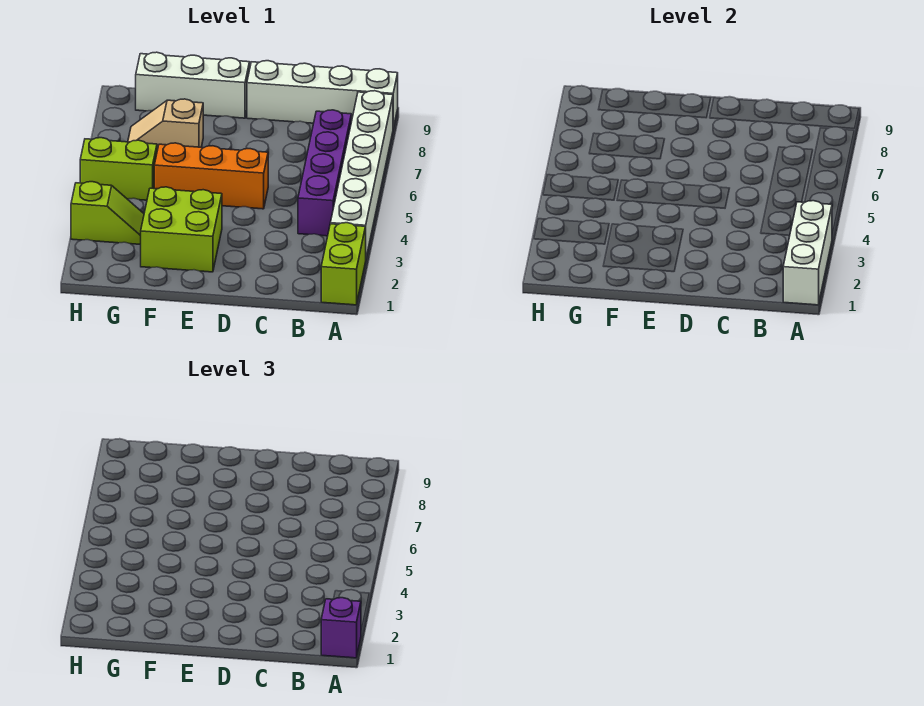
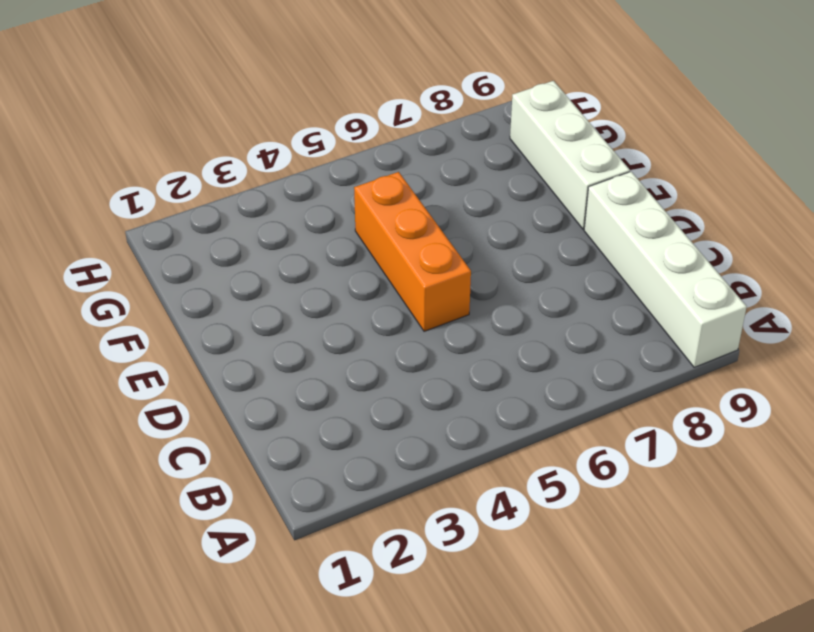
none -> lime 1x2 brick [321,223,366,305]
none -> white 1x6 brick [330,91,393,257]
none -> purple 1x4 brick [298,110,351,236]

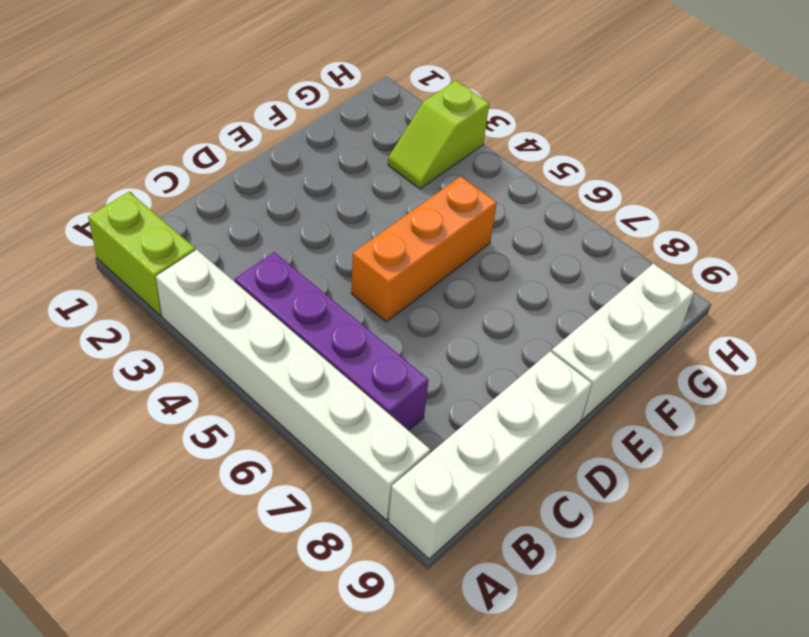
none -> lime 2x2 brick [141,187,222,272]
none -> tan 1x2 slope [128,99,203,151]
none -> lime 1x2 brick [80,138,157,200]

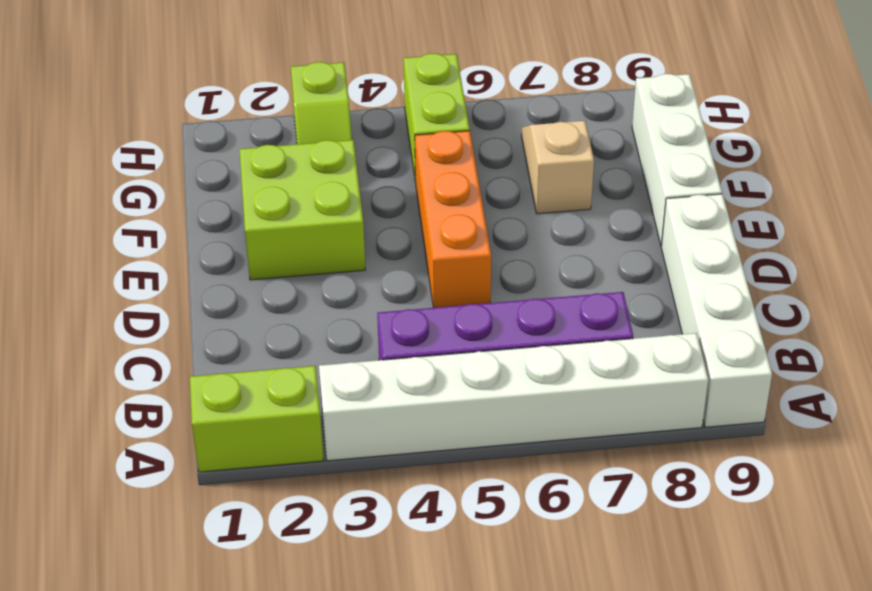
none -> white 1x3 brick [783,201,832,305]
none -> purple 1x1 brick [321,598,361,658]

